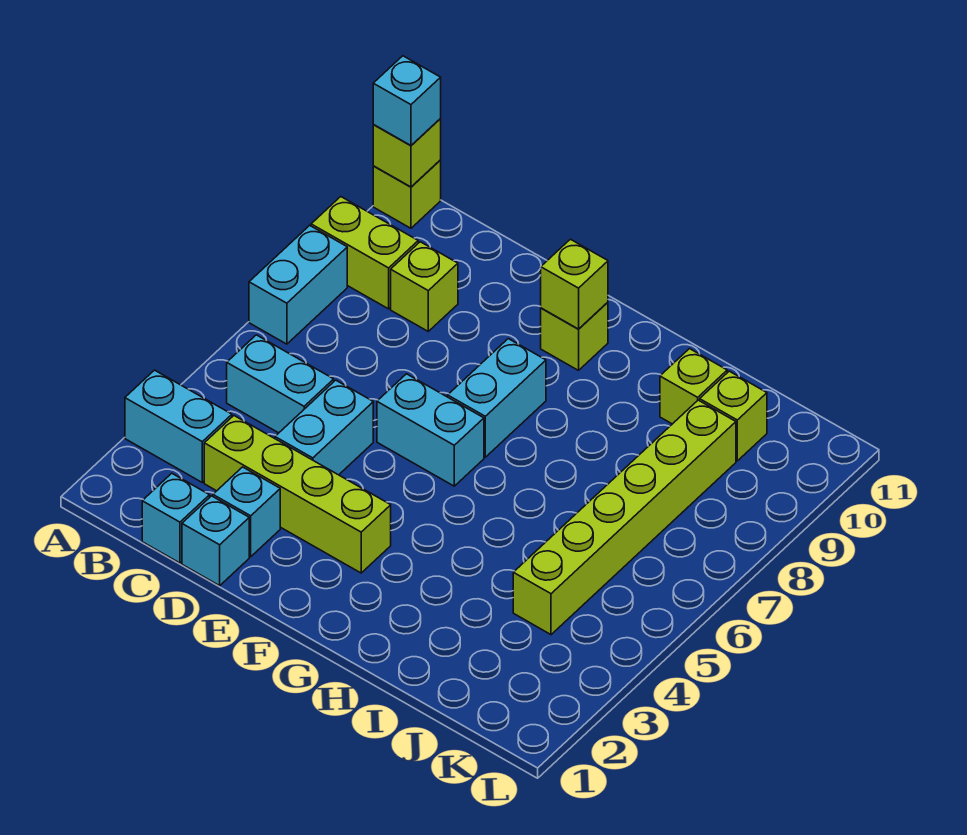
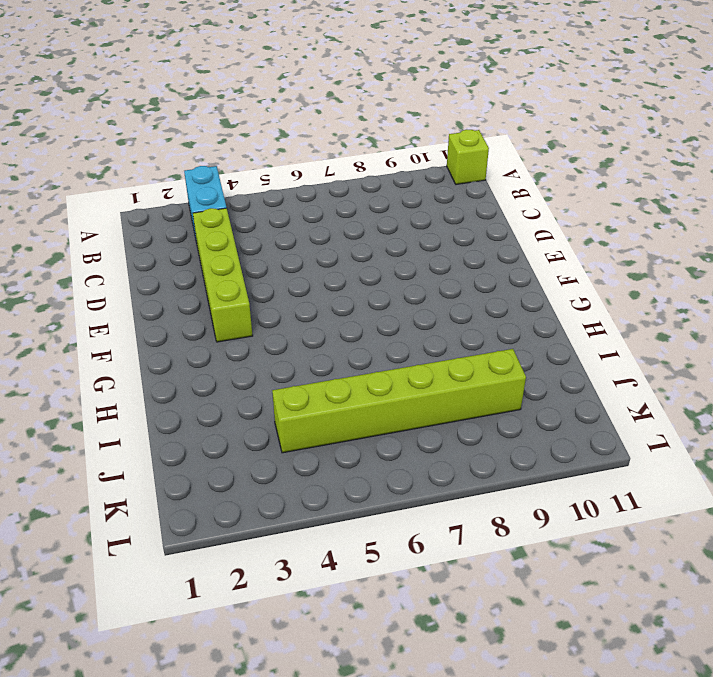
none -> cyan 1x2 brick [249,225,347,344]
none -> lime 1x2 brick [311,197,418,309]
none -> cyan 1x2 brick [227,335,334,433]

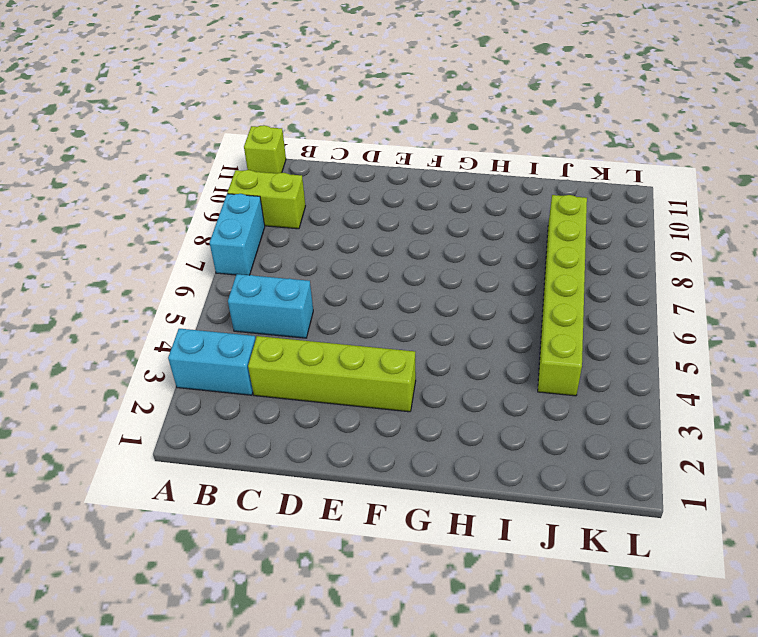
none -> cyan 1x1 brick [142,473,210,563]
none -> lime 1x1 brick [391,242,458,331]
none -> cyan 1x1 brick [182,496,249,586]

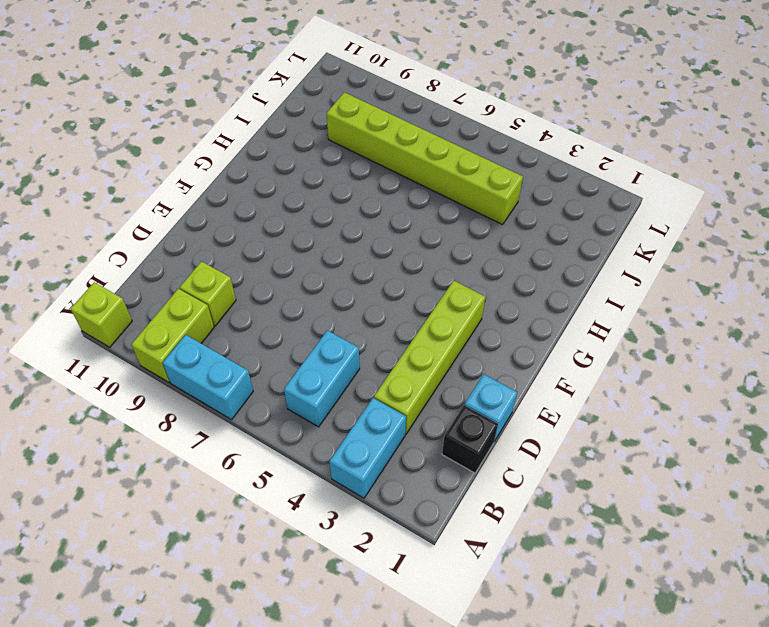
black 1x1 brick [442,405,498,473] -> cyan 1x1 brick [142,473,210,563]
none -> cyan 1x1 brick [213,467,280,557]
none -> cyan 1x2 brick [275,380,373,475]
none -> cyan 1x2 brick [377,374,484,486]

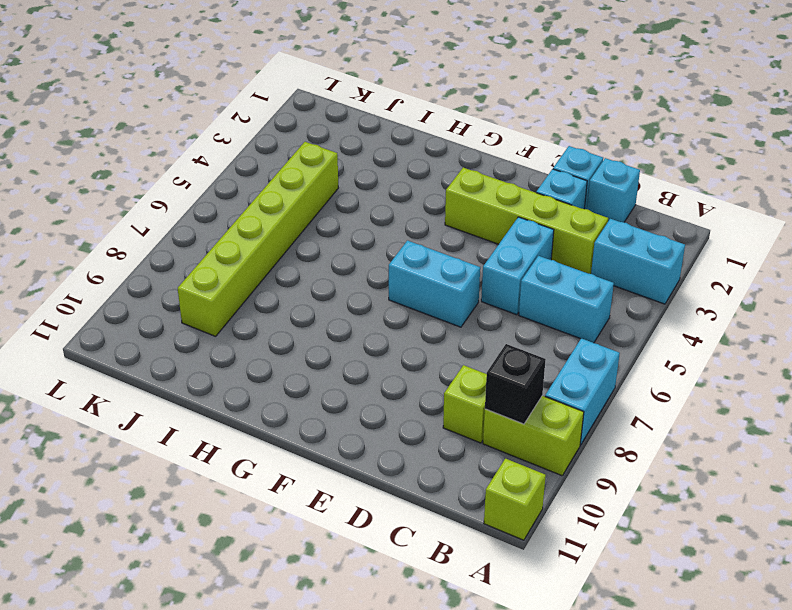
black 1x1 brick [485,344,546,424] -> none
none -> cyan 1x2 brick [448,339,546,457]
none -> lime 1x1 brick [541,302,608,370]
none -> lime 1x1 brick [660,349,727,424]

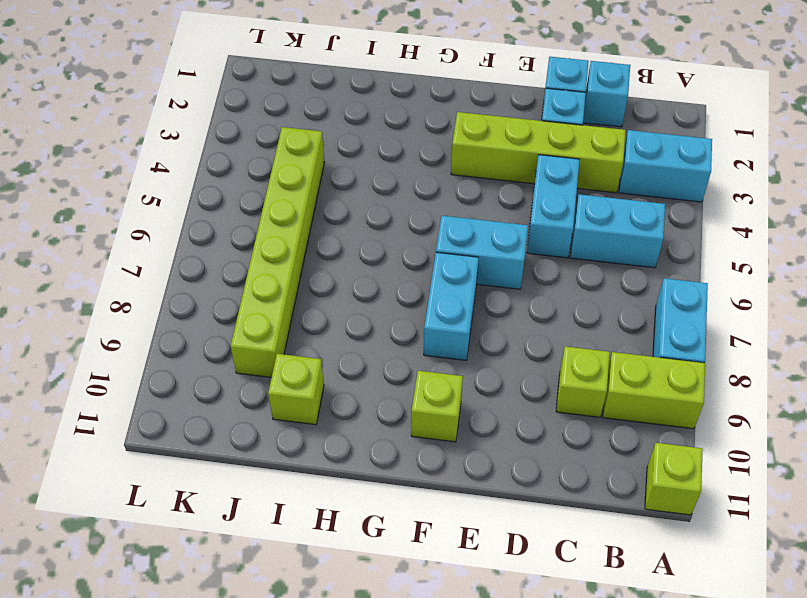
none -> lime 1x1 brick [700,371,767,461]
none -> lime 1x1 brick [373,119,441,187]
none -> lime 1x1 brick [541,239,608,329]

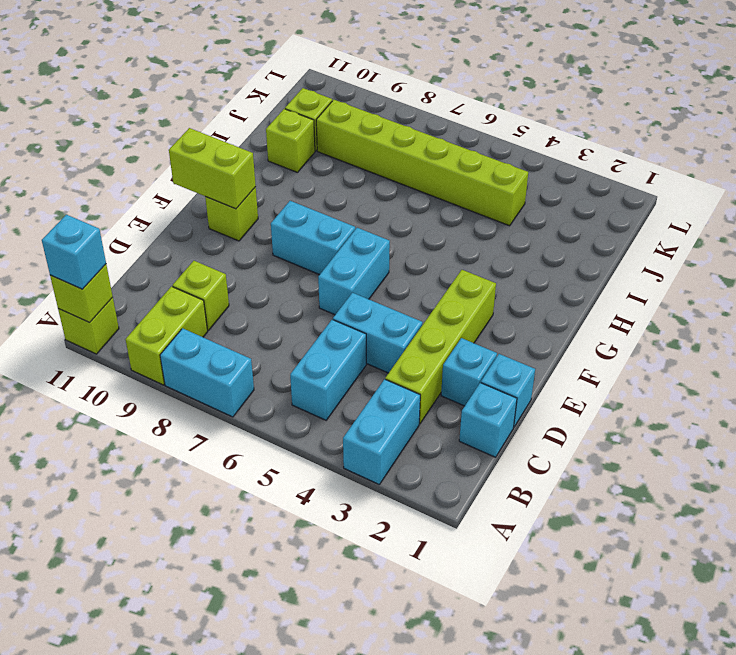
lime 1x2 brick [169,128,256,209] -> lime 1x1 brick [541,239,608,329]

